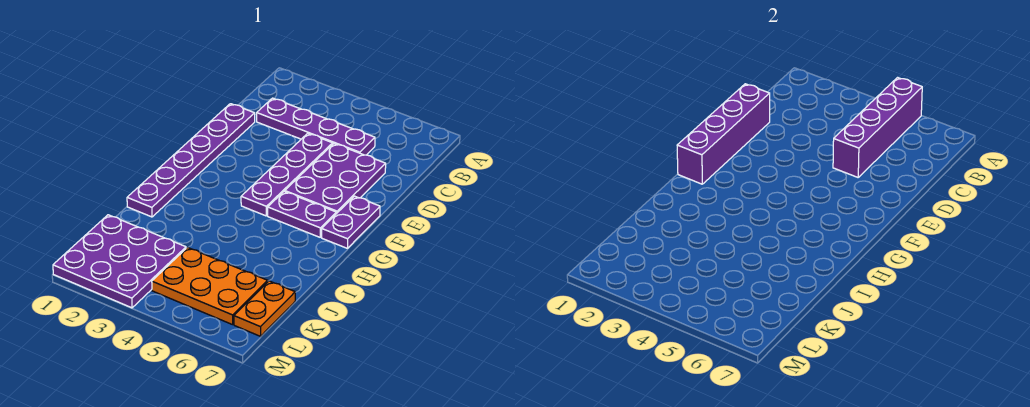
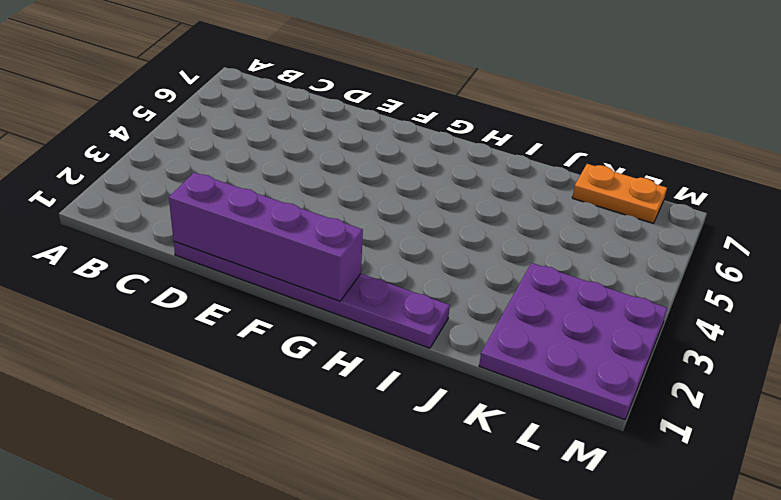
none -> purple 1x4 plate [257,98,375,155]
none -> purple 1x4 plate [241,133,333,216]

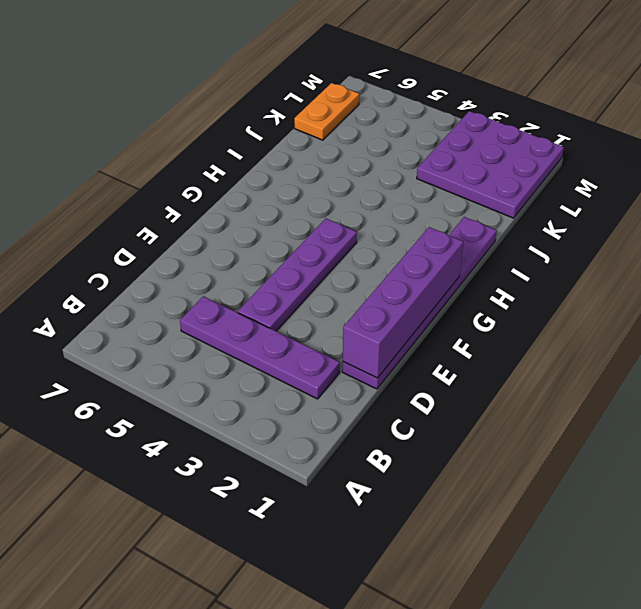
none -> purple 2x3 plate [285,144,386,214]
none -> purple 1x2 plate [322,196,380,248]

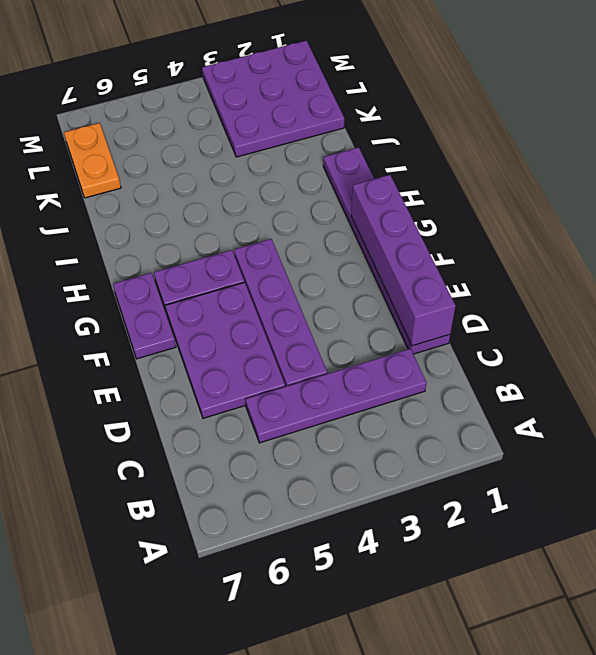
none -> orange 2x3 plate [152,247,268,325]
none -> purple 1x4 brick [833,78,922,177]

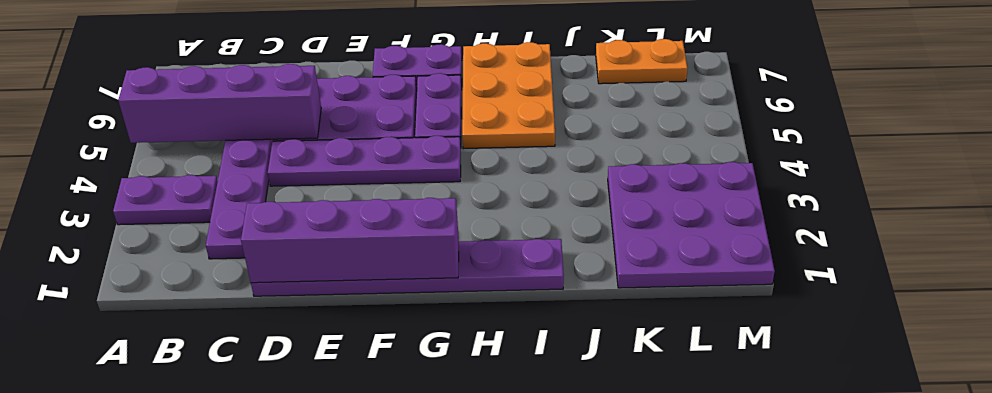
purple 1x2 plate [113,175,218,225] -> none
orange 2x3 plate [462,42,555,149] -> orange 2x3 plate moved to [152,247,268,325]

